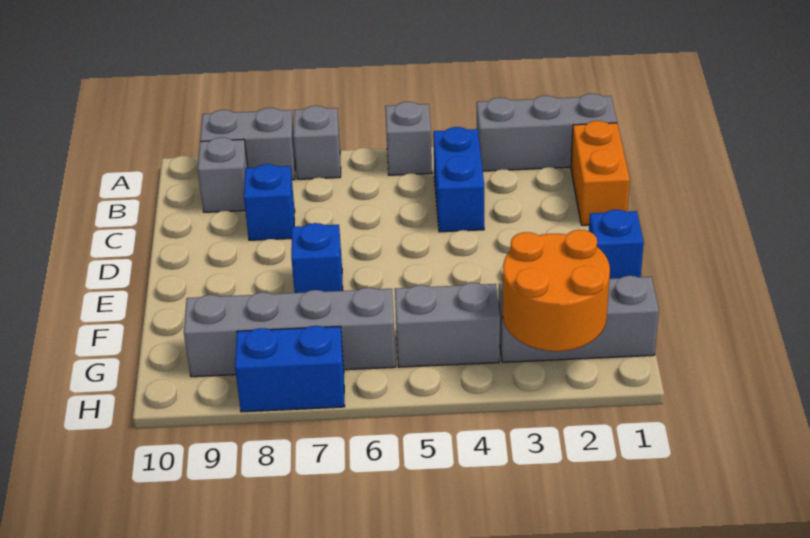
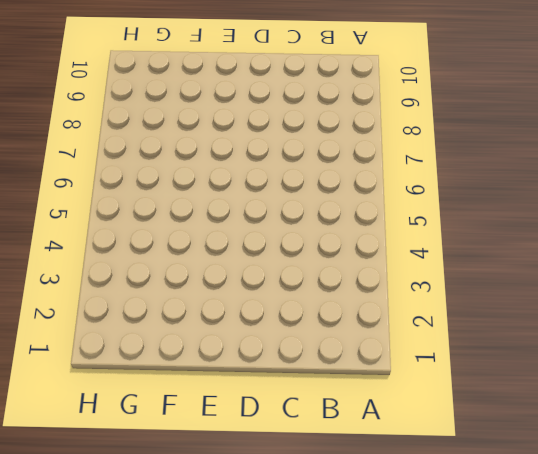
none -> grey 1x3 brick [477,93,617,171]
none -> grey 1x1 brick [385,102,432,175]
none -> grey 1x1 brick [293,106,341,179]

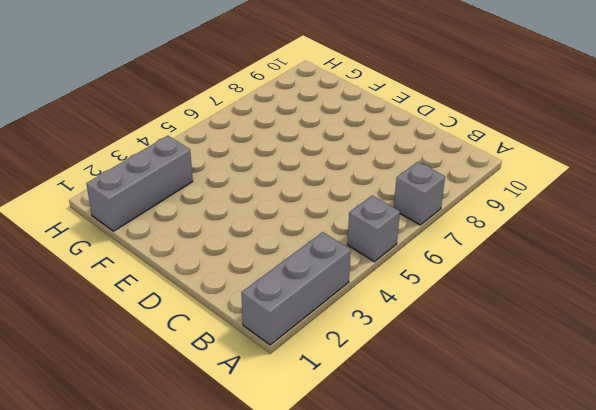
none -> grey 1x2 brick [200,108,295,180]
none -> orange 1x2 brick [571,121,630,225]
none -> blue 1x2 brick [433,127,484,232]

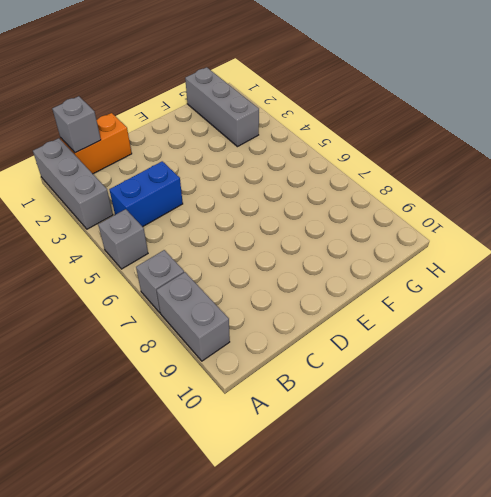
grey 1x1 brick [52,96,101,153] -> grey 1x1 brick moved to [198,137,248,212]
none -> blue 1x1 brick [244,164,295,240]
none -> blue 1x1 brick [589,210,644,279]
none -> blue 1x1 brick [291,223,343,293]

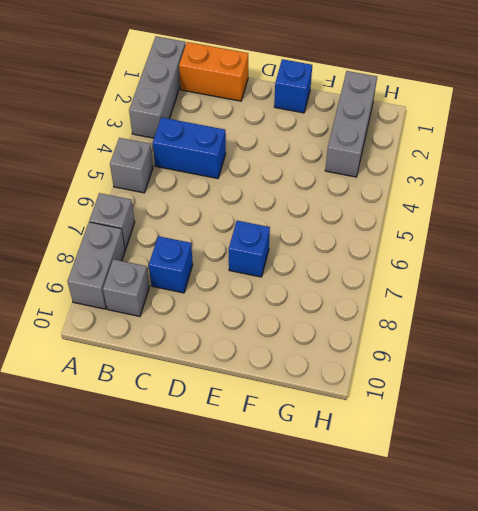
none -> grey 1x2 brick [395,283,500,367]
none -> grey 1x4 brick [184,288,396,377]
none -> blue 1x2 brick [235,326,345,412]

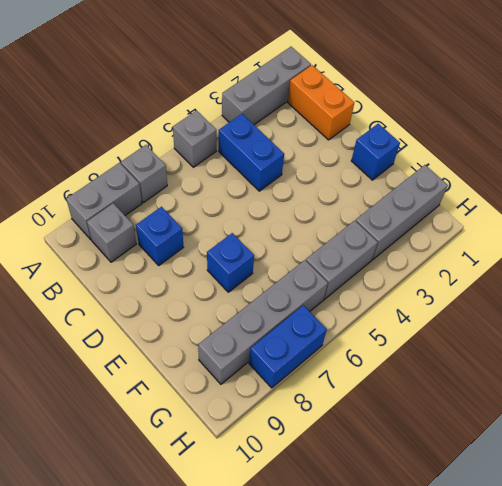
none -> orange 2x2 round brick [503,230,610,351]

